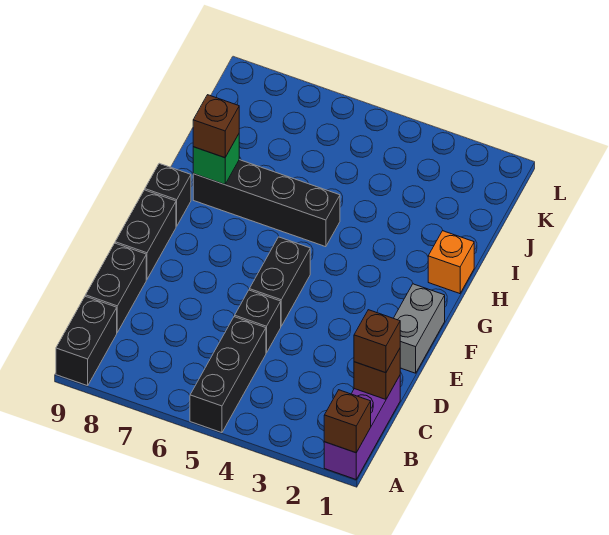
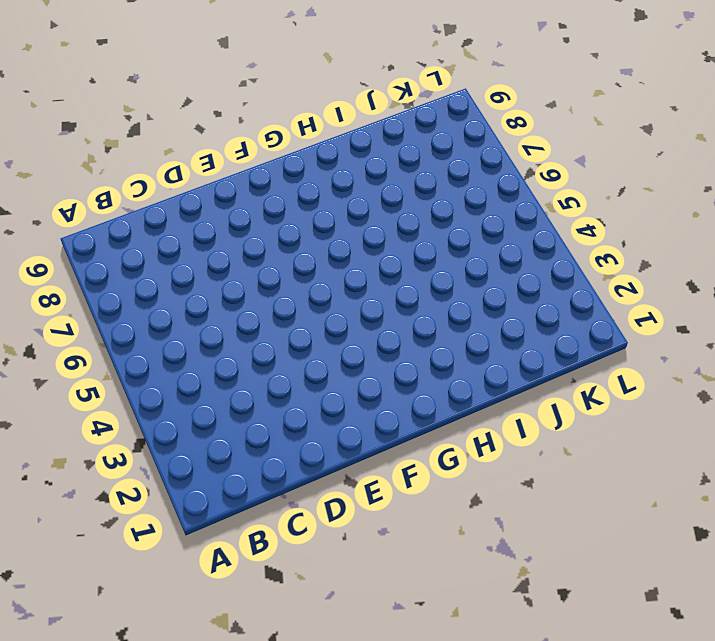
none -> purple 1x3 brick [324,376,400,479]
none -> black 1x3 brick [190,317,266,433]
none -> black 1x2 brick [56,296,117,386]

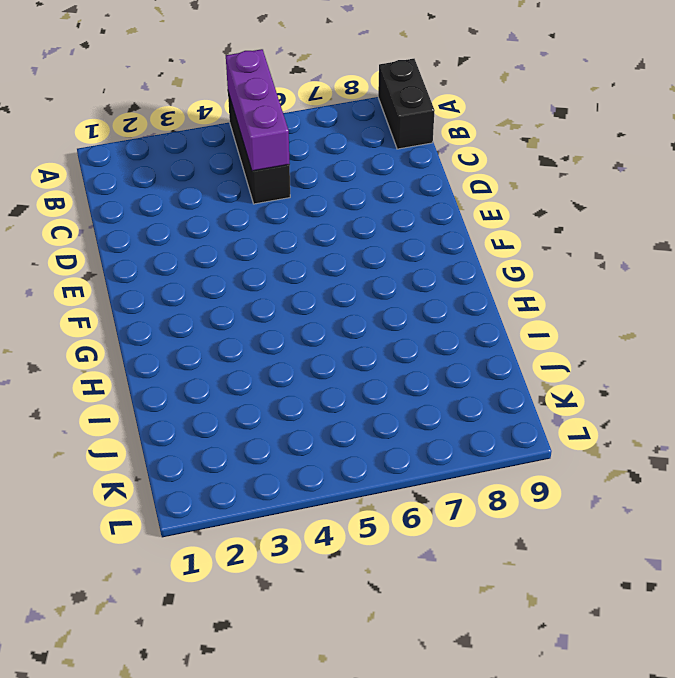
purple 1x3 brick [226,49,290,171] -> purple 1x3 brick moved to [324,376,400,479]
none -> black 1x2 brick [86,243,146,332]
none -> black 1x1 brick [234,290,281,353]
none -> grey 1x2 brick [394,284,445,373]

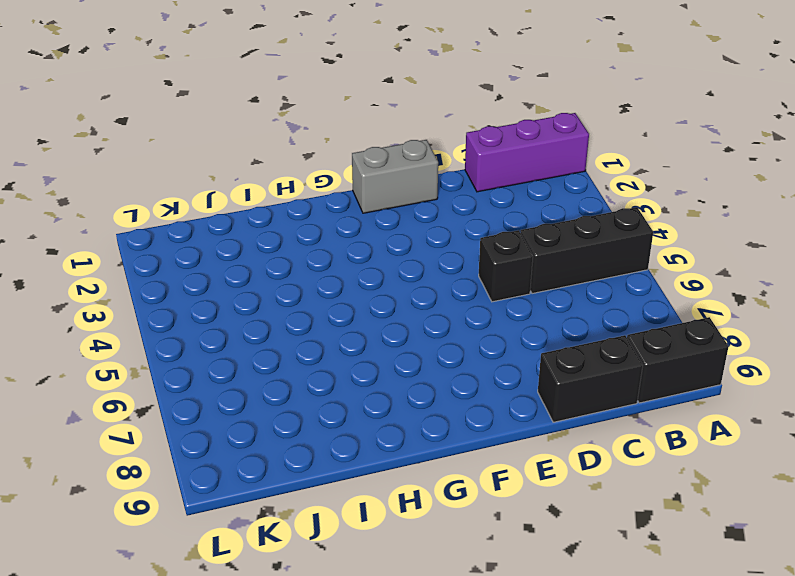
none -> black 1x2 brick [249,237,310,326]
none -> black 1x2 brick [115,190,176,279]
none -> black 1x1 brick [145,163,191,226]

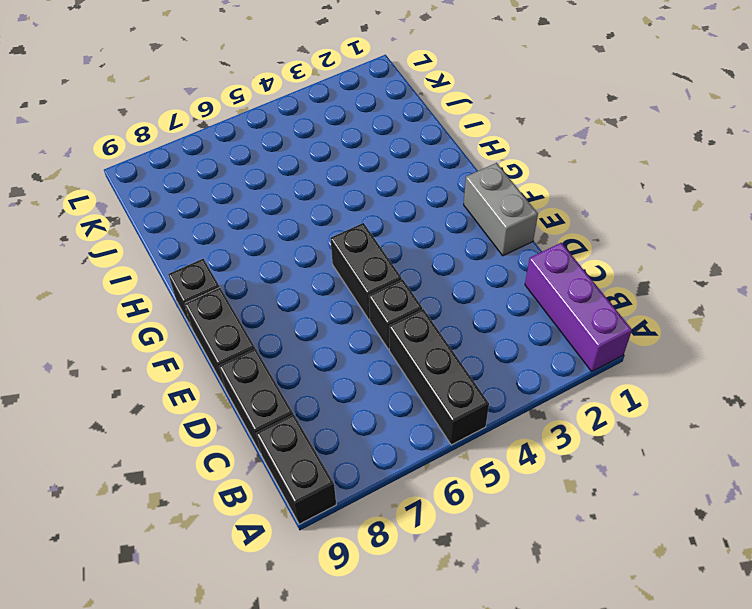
none -> orange 1x1 brick [428,231,474,294]
none -> black 1x4 brick [193,160,340,247]
none -> brown 1x1 brick [324,390,371,453]

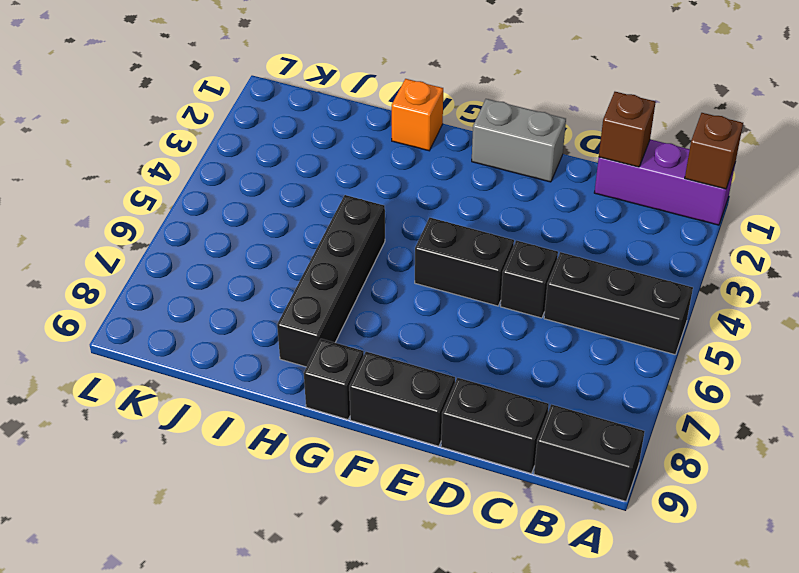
none -> green 1x1 brick [193,134,239,185]
none -> brown 1x1 brick [354,310,400,373]
none -> brown 1x1 brick [193,95,239,158]

